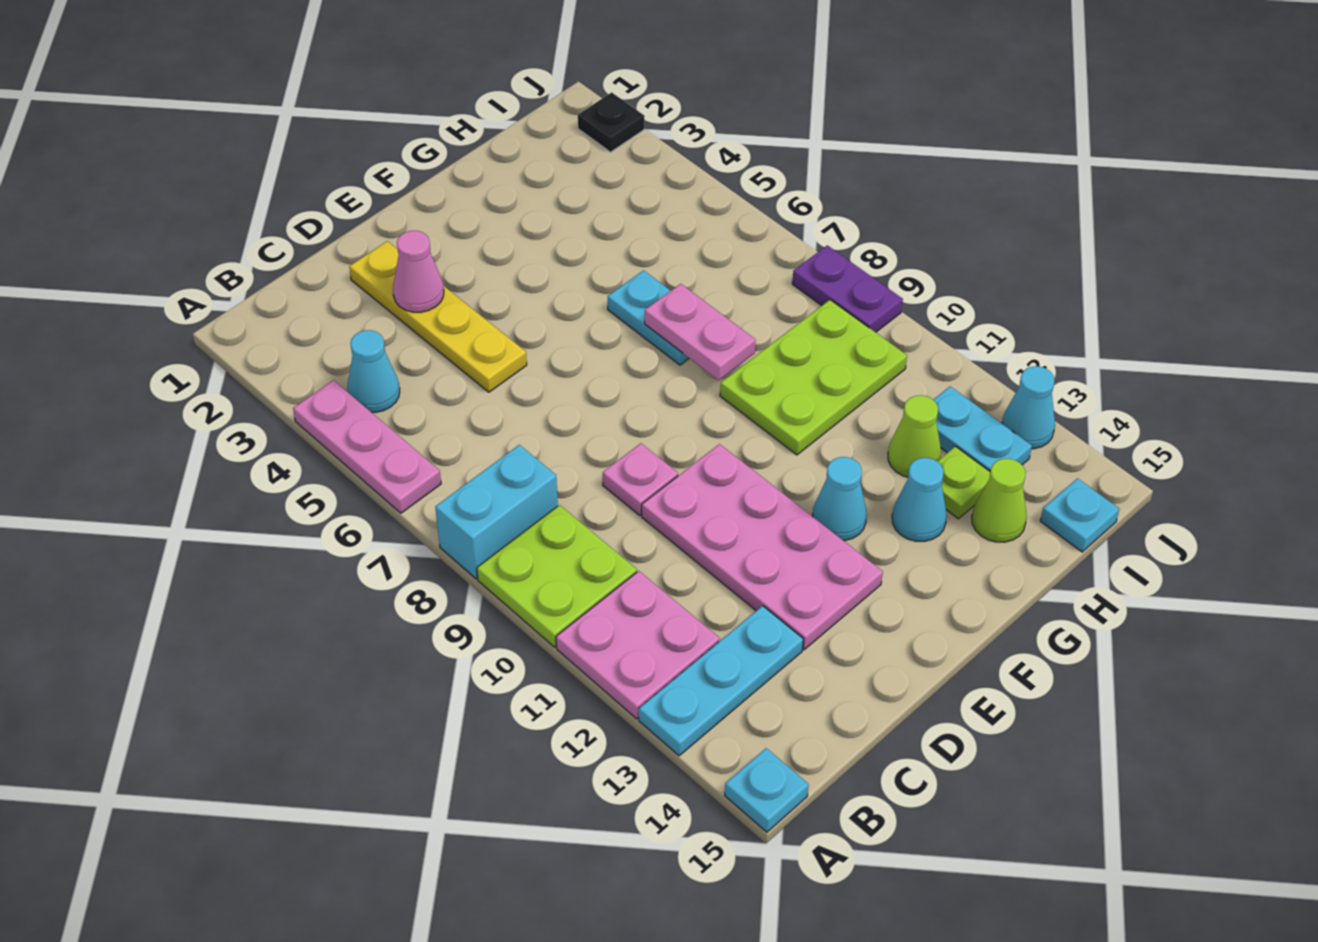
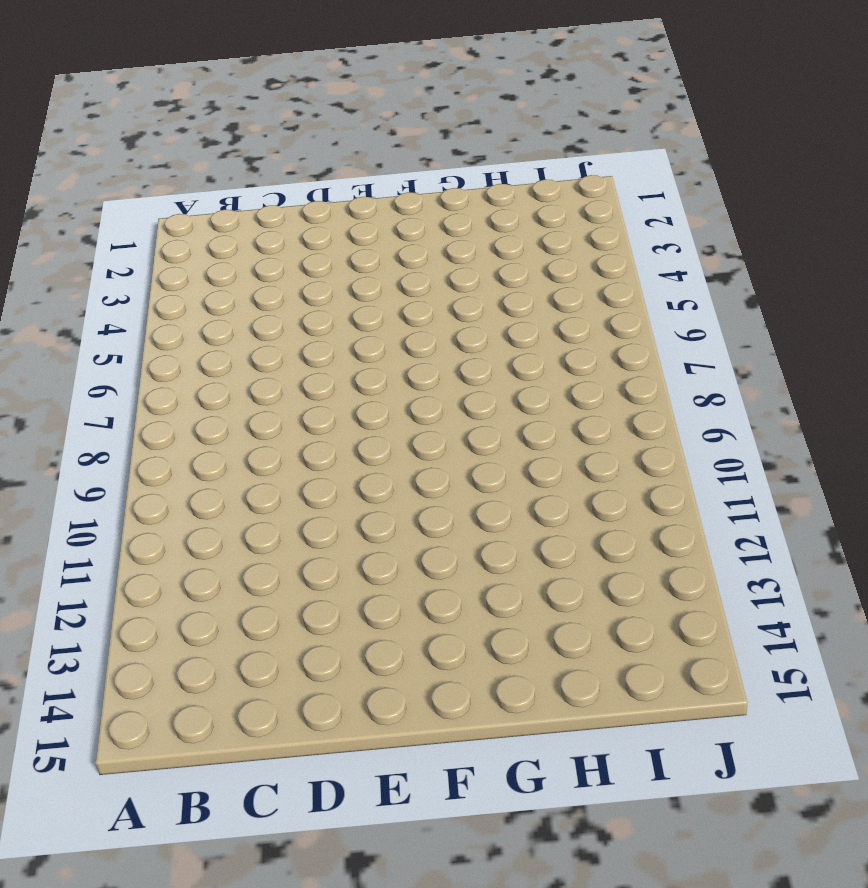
none -> pink 1x3 plate [293,380,441,513]
none -> cyan 1x2 brick [435,445,558,579]
none -> lime 2x2 plate [477,505,637,647]

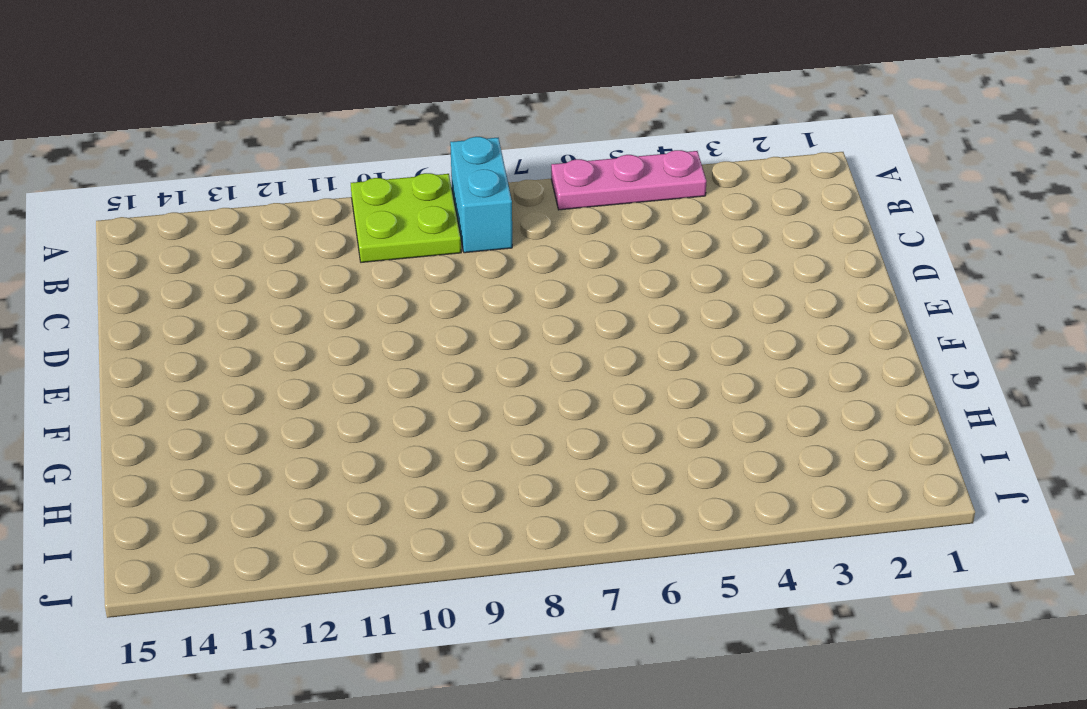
none -> pink 2x2 plate [556,571,720,719]
none -> cyan 1x3 plate [639,606,803,756]
none -> cyan 1x1 plate [725,748,809,832]

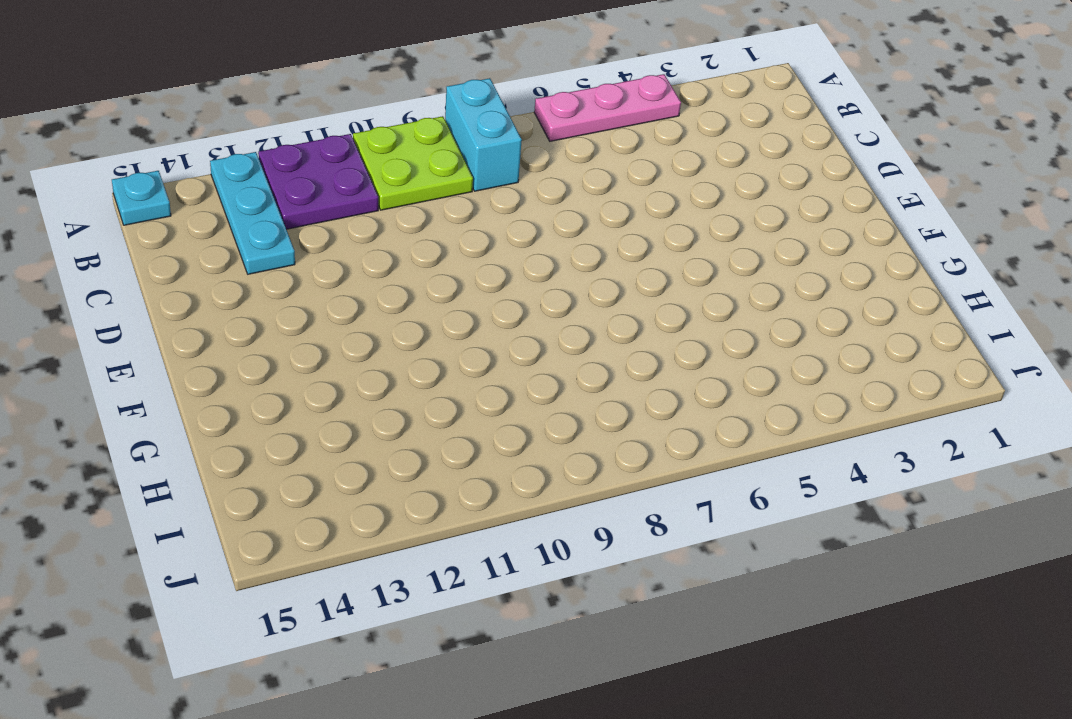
purple 2x2 plate [258,134,378,229] -> pink 2x2 plate [556,571,720,719]
none -> cyan 1x1 cone [347,330,400,412]
none -> yellow 1x4 plate [349,241,527,392]
none -> pink 1x1 plate [603,443,678,516]

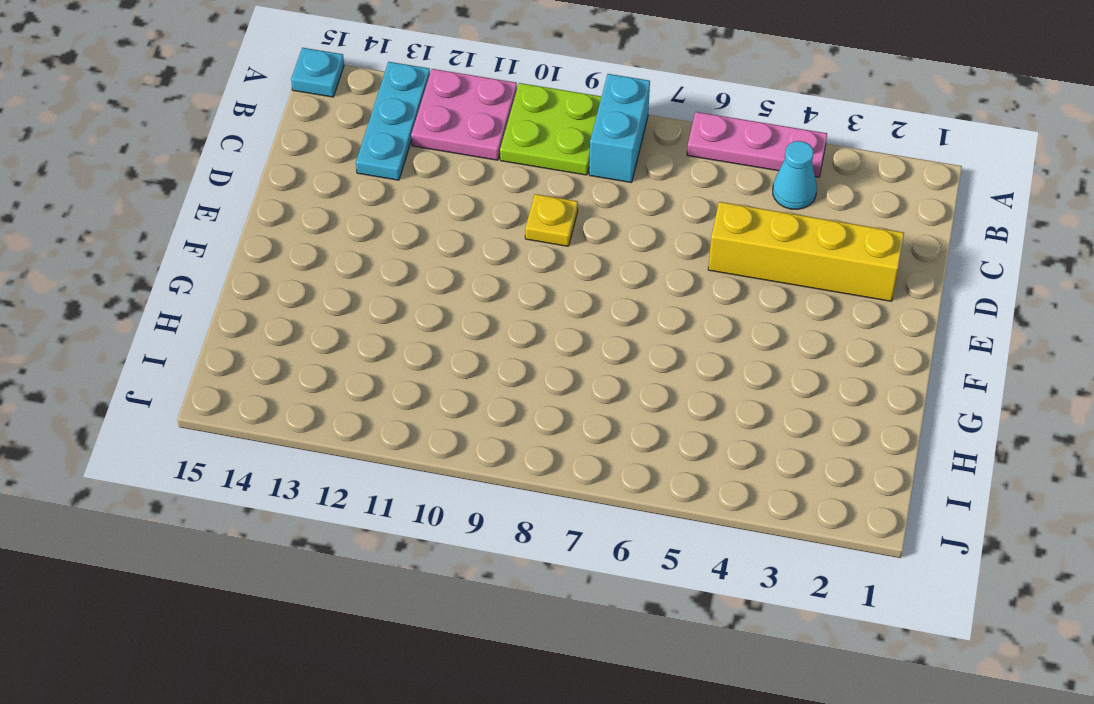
yellow 1x4 brick [708,202,904,301] -> yellow 1x4 plate [349,241,527,392]
yellow 1x1 plate [525,194,578,246] -> pink 1x1 plate [603,443,678,516]
none -> pink 2x4 plate [642,444,883,650]
none -> cyan 1x1 cone [812,457,867,541]
none -> cyan 1x2 plate [608,271,689,365]

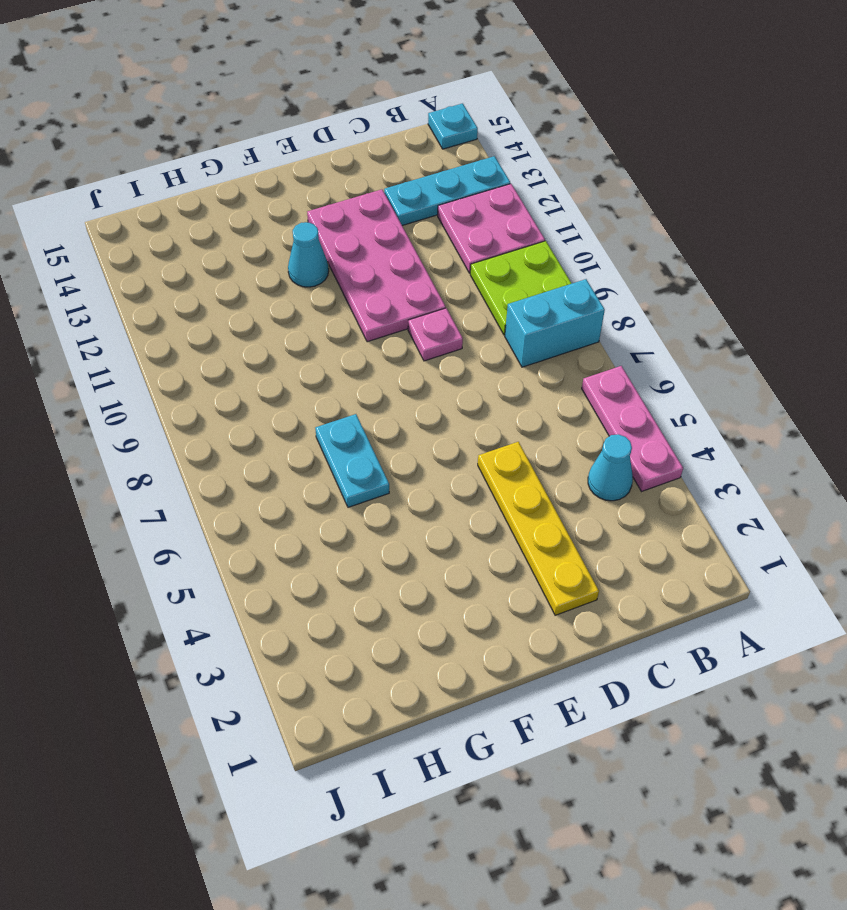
none -> lime 2x3 plate [720,300,907,455]
none -> cyan 1x1 cone [892,458,947,541]
none -> lime 1x1 cone [888,395,941,477]

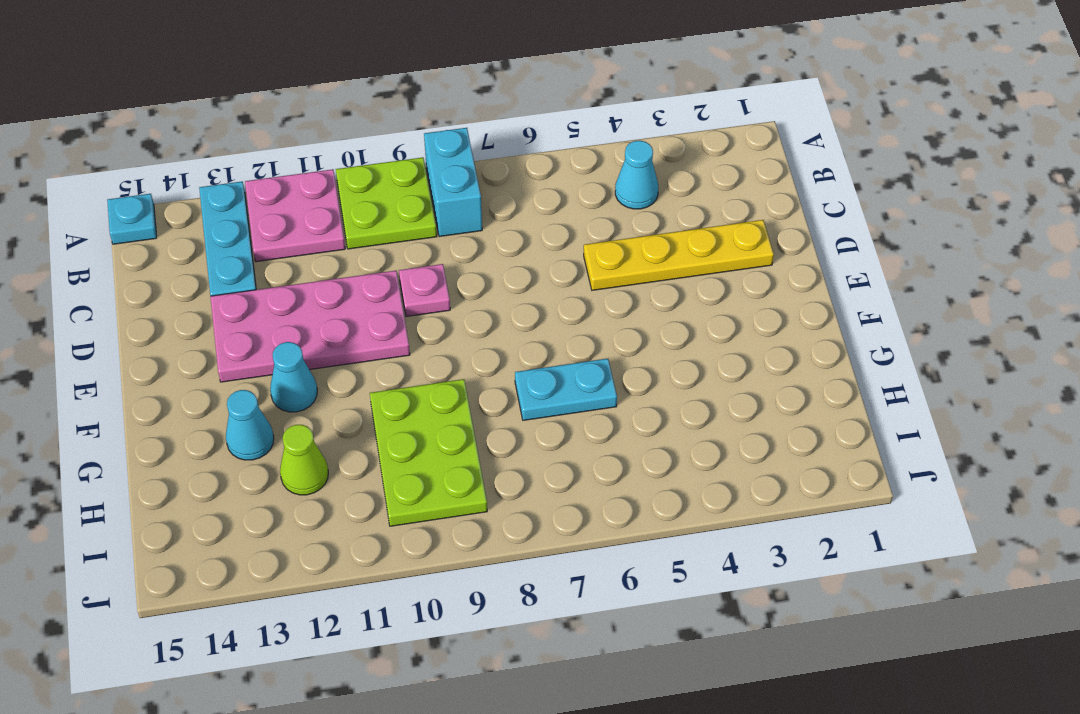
none -> pink 1x3 plate [293,380,441,513]
none -> lime 1x1 plate [937,446,990,519]
none -> lime 1x1 cone [972,459,1027,542]

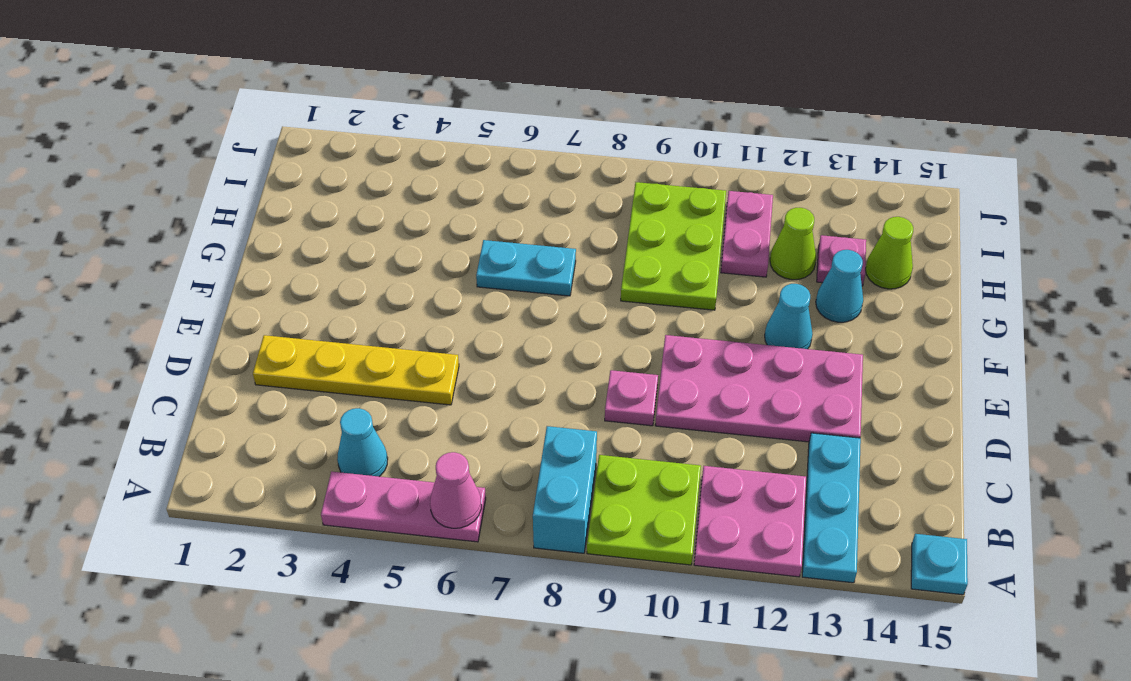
pink 1x1 cone [430,452,481,528] -> pink 1x1 cone moved to [393,231,444,312]
pink 1x2 plate [721,191,773,277] -> pink 1x2 plate turned to [645,284,756,380]
pink 1x1 plate [817,235,866,286] -> lime 1x1 plate [937,446,990,519]
none -> cyan 1x2 plate [934,387,1032,471]
none -> cyan 1x1 plate [1040,479,1119,552]
none -> black 1x1 plate [578,92,644,152]

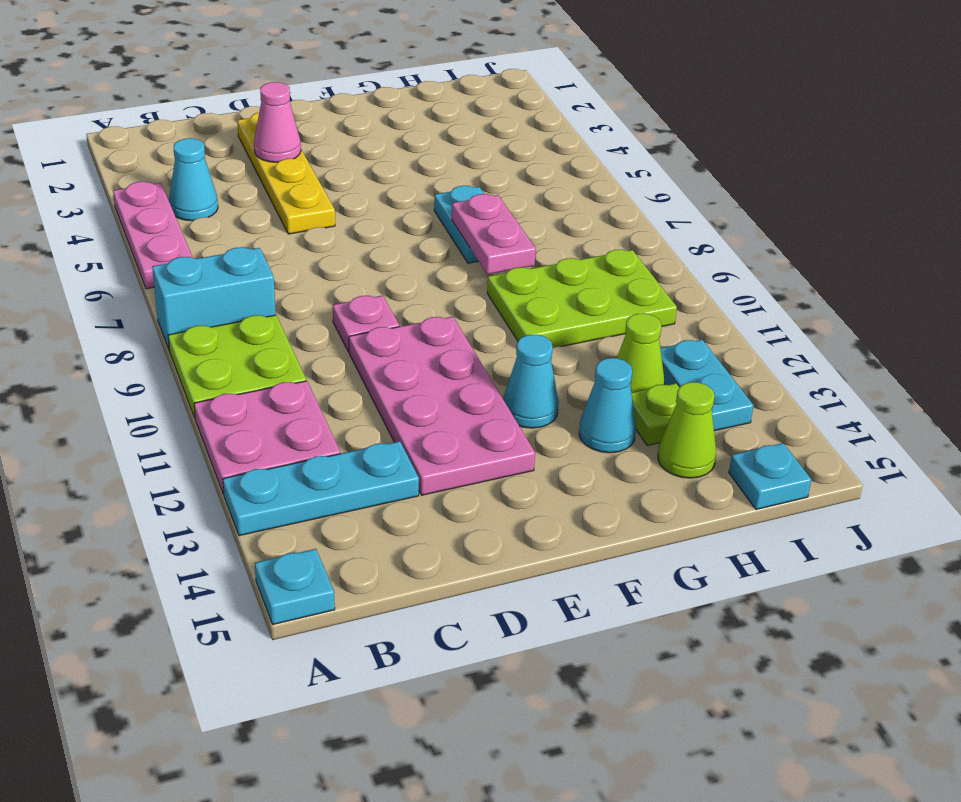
none -> black 1x1 plate [578,92,644,152]
none -> purple 1x2 plate [792,245,903,332]
none -> cyan 1x1 cone [1002,366,1055,449]

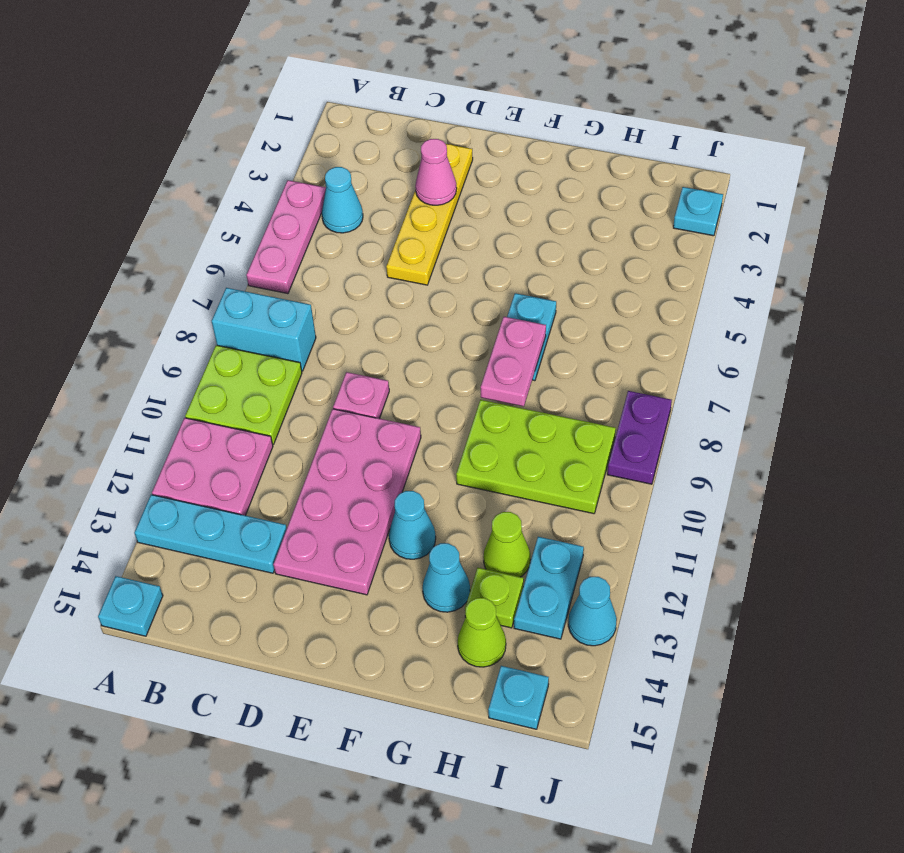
cyan 1x1 plate [673,187,723,236] -> black 1x1 plate [578,92,644,152]

